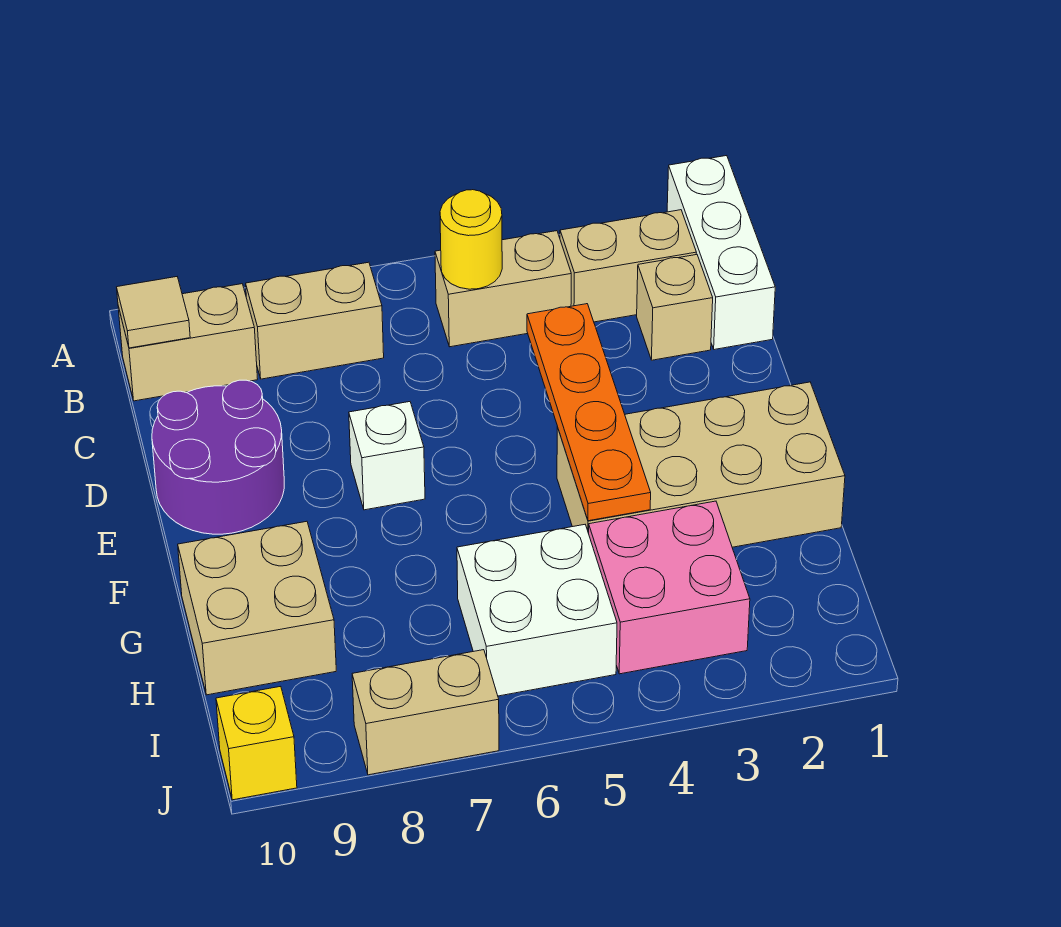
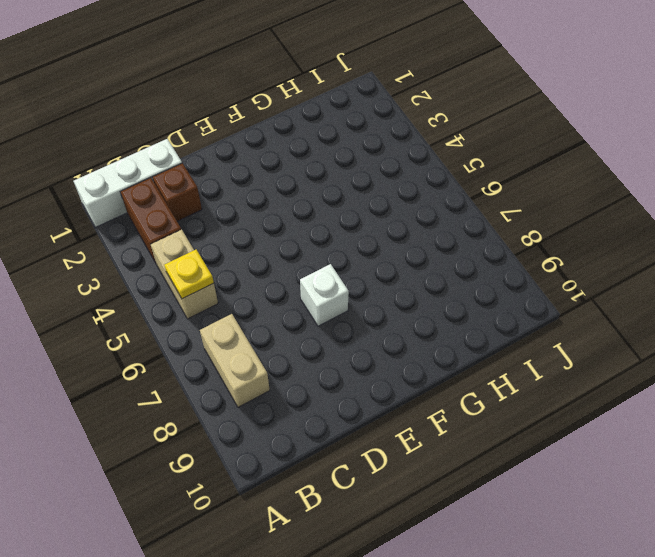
brown 1x2 brick [120,178,181,263] -> tan 1x2 brick [560,210,696,322]
yellow 1x1 plate [164,250,214,299] -> yellow 1x1 round brick [440,190,502,289]
brown 1x1 brick [153,163,202,221] -> tan 1x1 brick [637,254,713,360]
none -> tan 1x2 brick [118,284,258,401]
none -> purple 2x2 round brick [152,380,284,534]
none -> tan 2x4 brick [557,382,845,547]

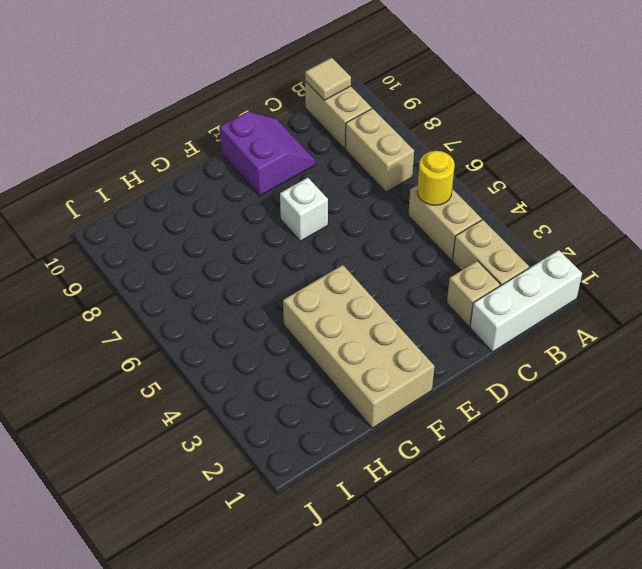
purple 2x2 slope [220,112,315,196] -> purple 2x2 round brick [152,380,284,534]
none -> tan 2x2 brick [178,521,336,695]
none -> pink 2x2 brick [589,501,750,674]
none -> white 2x2 brick [457,525,617,696]

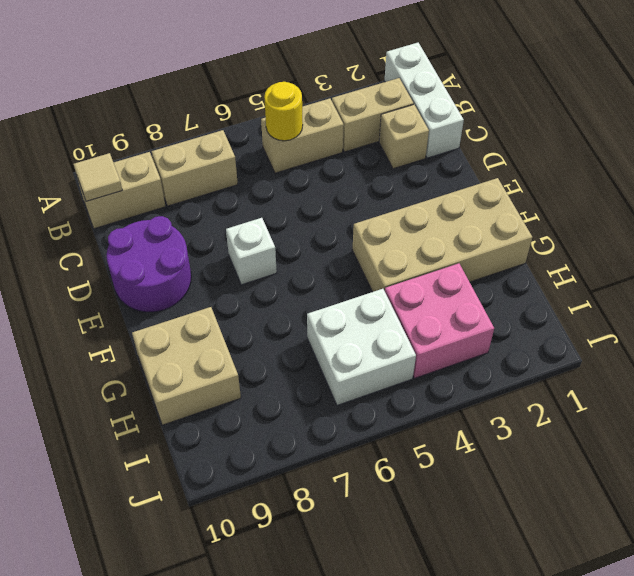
none -> tan 1x2 brick [352,650,499,775]
none -> yellow 1x1 brick [216,686,297,800]
none -> orange 1x4 plate [527,304,651,521]

